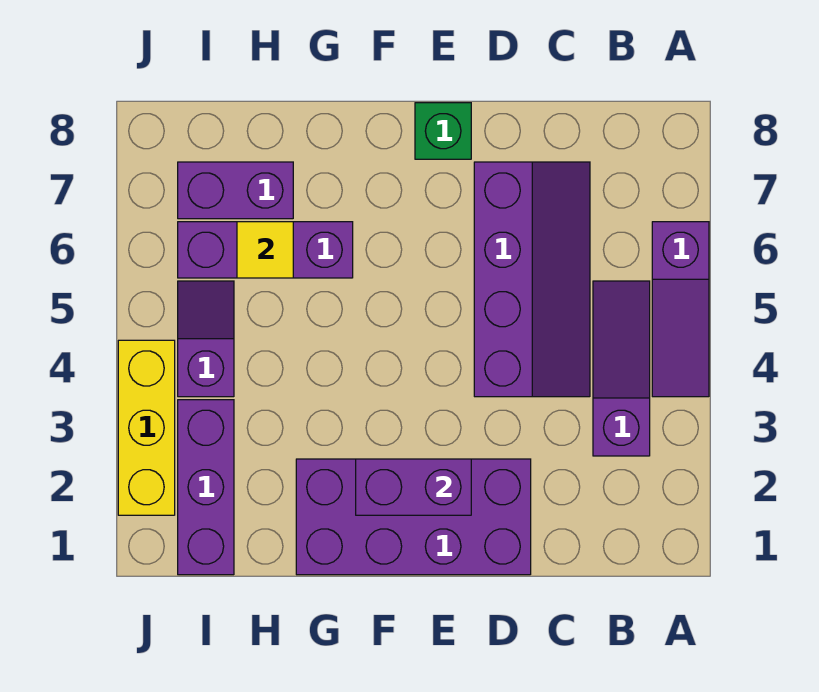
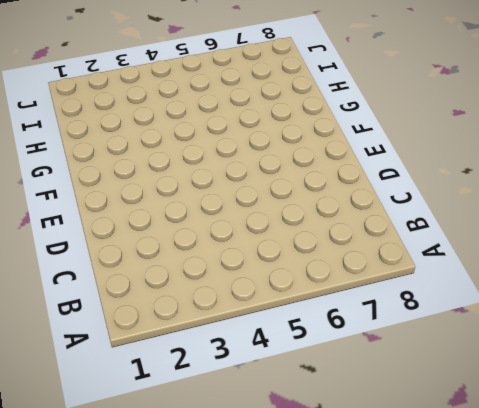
none -> purple 1x3 slope [652,222,709,397]
none -> purple 1x3 slope [593,281,650,456]
none -> purple 2x4 slope [474,162,590,397]

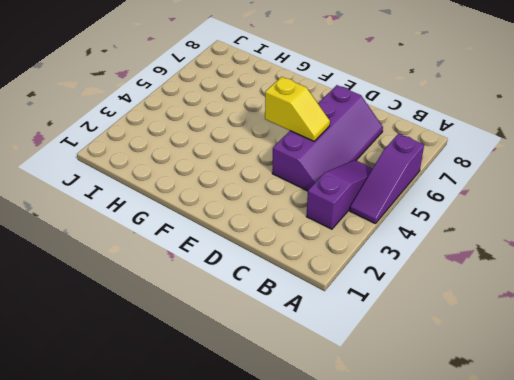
yellow 1x2 slope [265,77,330,141] -> none
none -> purple 2x4 brick [296,459,531,575]
none -> green 1x1 brick [415,103,471,159]
none -> purple 1x3 brick [178,222,353,278]

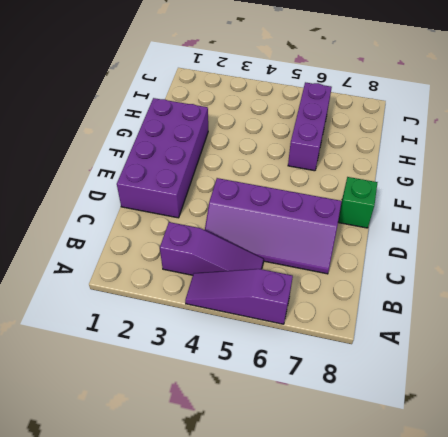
none -> purple 1x2 brick [178,162,293,219]
none -> purple 1x3 brick [178,400,234,575]
none -> purple 1x2 slope [178,281,234,397]

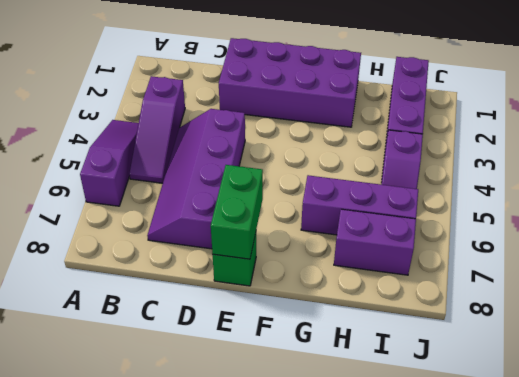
green 1x2 brick [211,165,263,259] -> none
none -> yellow 1x3 brick [118,340,175,515]
none -> purple 1x2 brick [356,459,471,515]
none -> yellow 1x1 tile [237,222,293,278]

